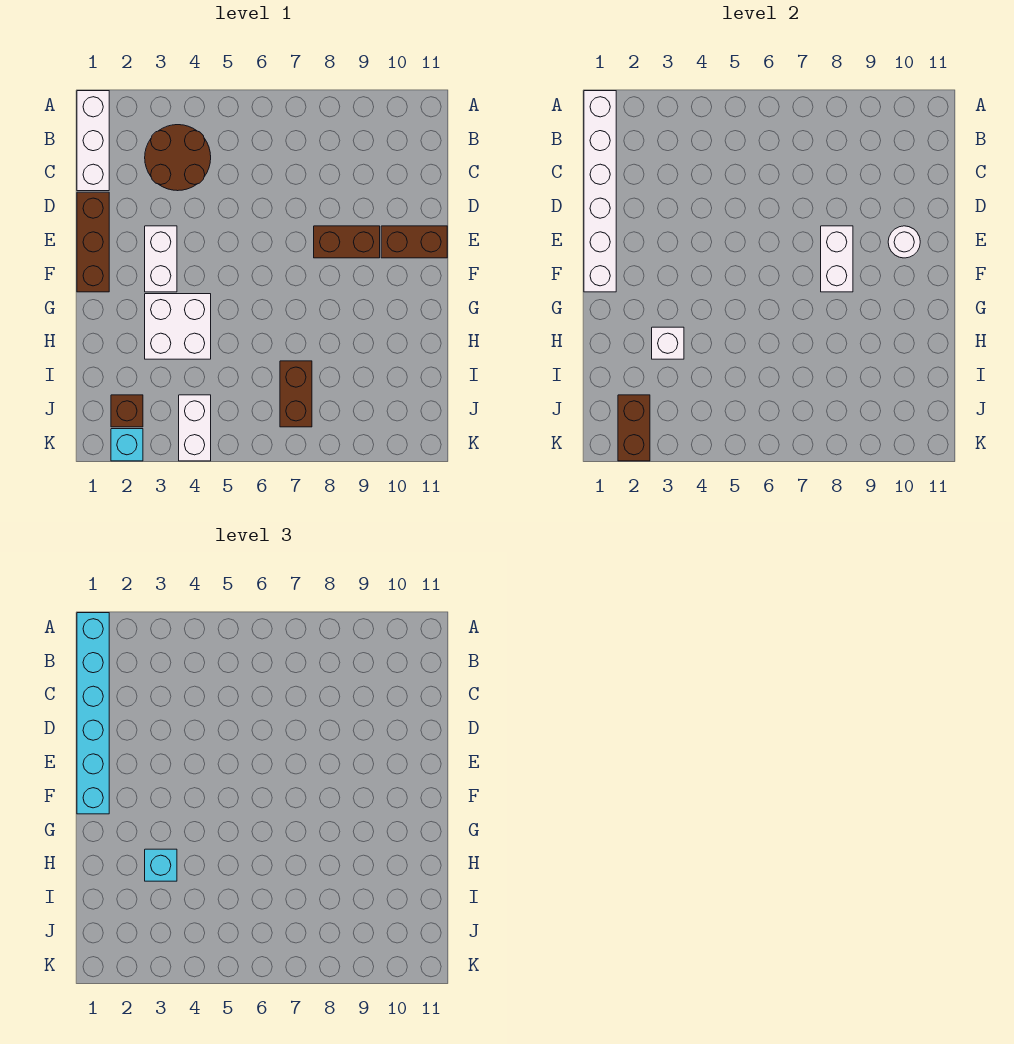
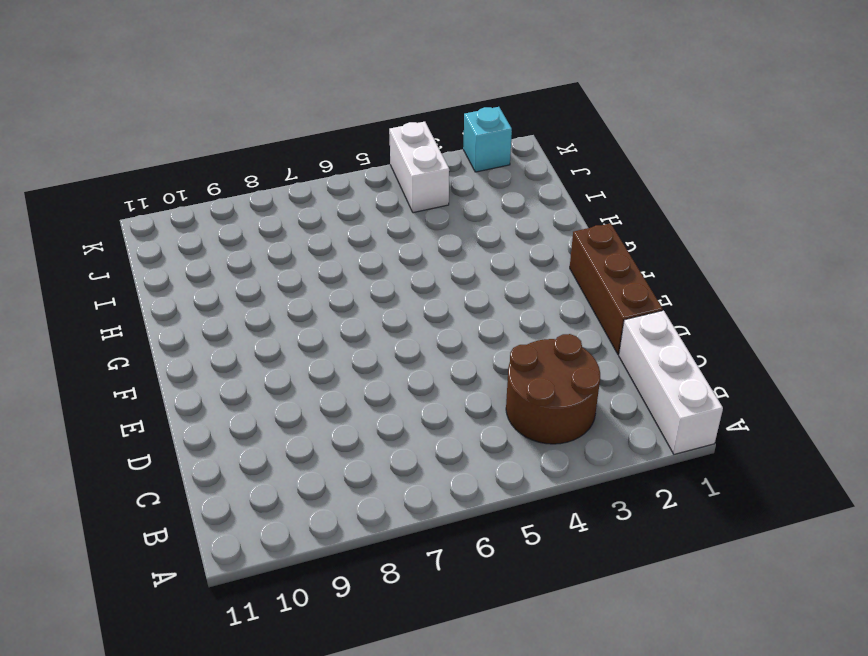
none -> white 1x2 brick [145,226,177,292]
none -> brown 1x2 brick [314,226,380,258]
none -> brown 1x2 brick [381,226,447,258]

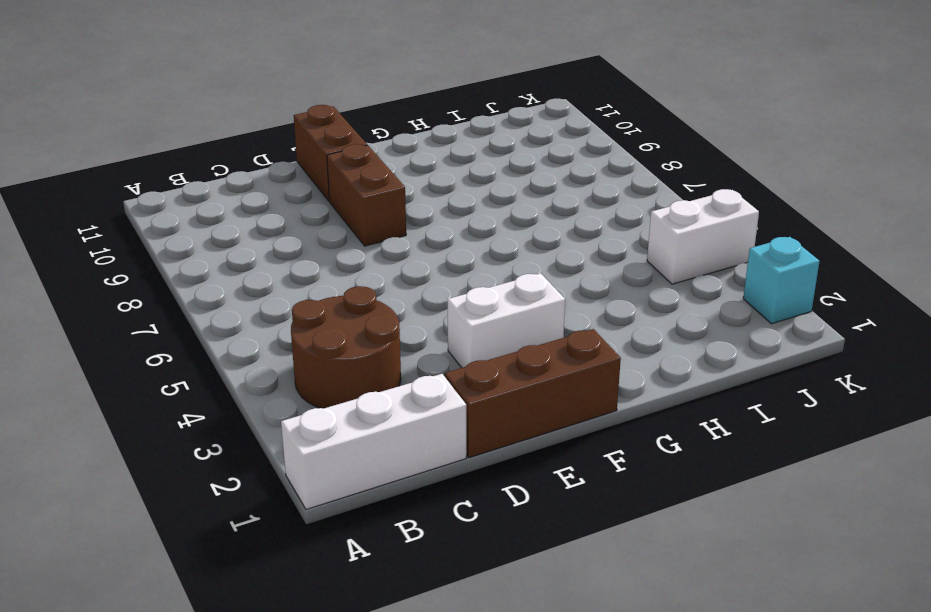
none -> white 2x2 brick [145,294,211,359]
none -> brown 1x2 brick [280,361,312,427]
none -> brown 1x1 brick [111,395,143,427]

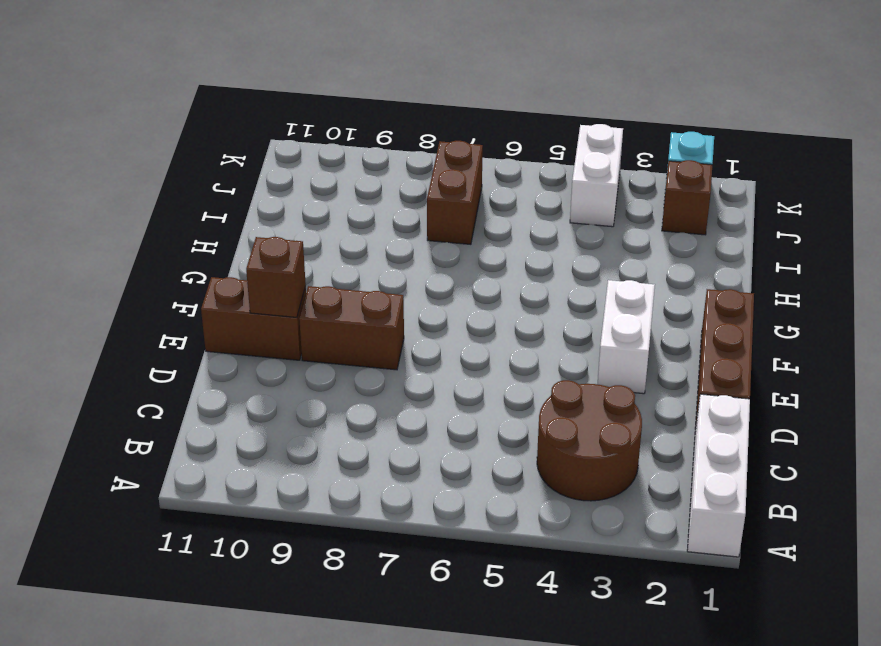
brown 1x1 brick [246,237,306,317] -> white 1x1 round brick [888,226,920,258]
none -> white 2x2 brick [145,294,211,359]
none -> white 1x6 brick [584,91,616,292]
none -> white 1x2 brick [821,226,853,292]

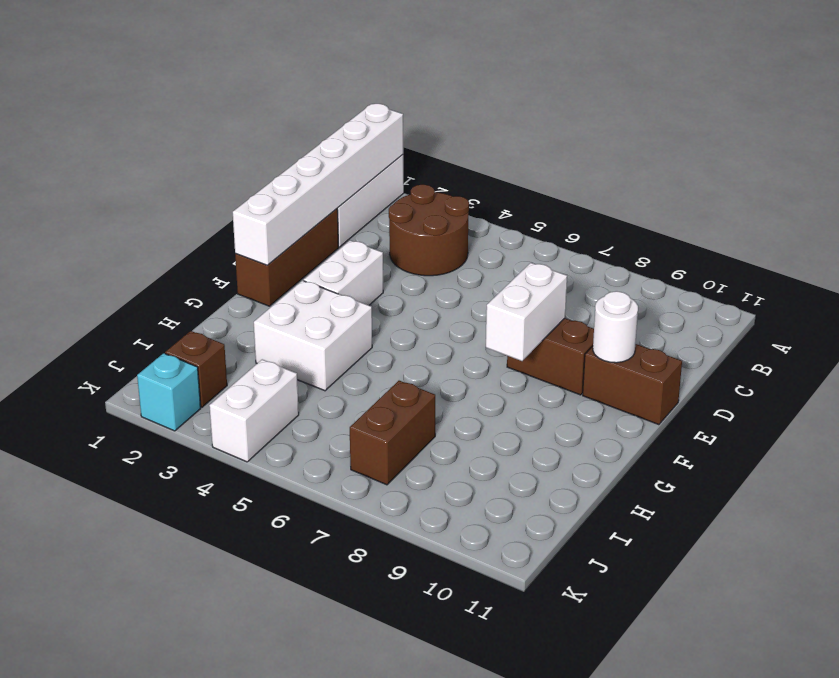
none -> white 1x1 brick [652,327,684,359]
none -> brown 1x2 brick [618,395,650,461]
none -> cyan 1x6 brick [77,613,109,814]

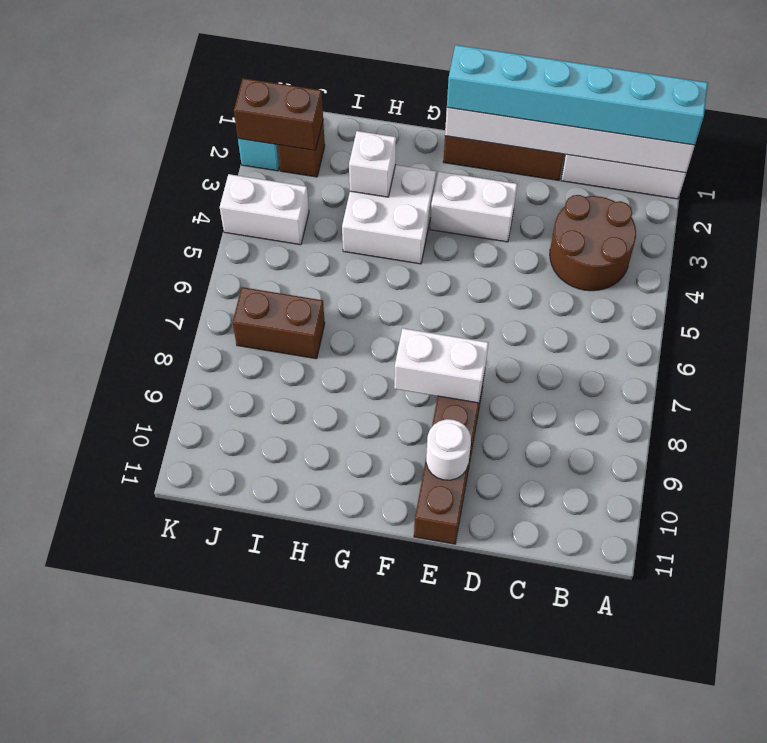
none -> cyan 1x1 brick [145,849,177,881]

